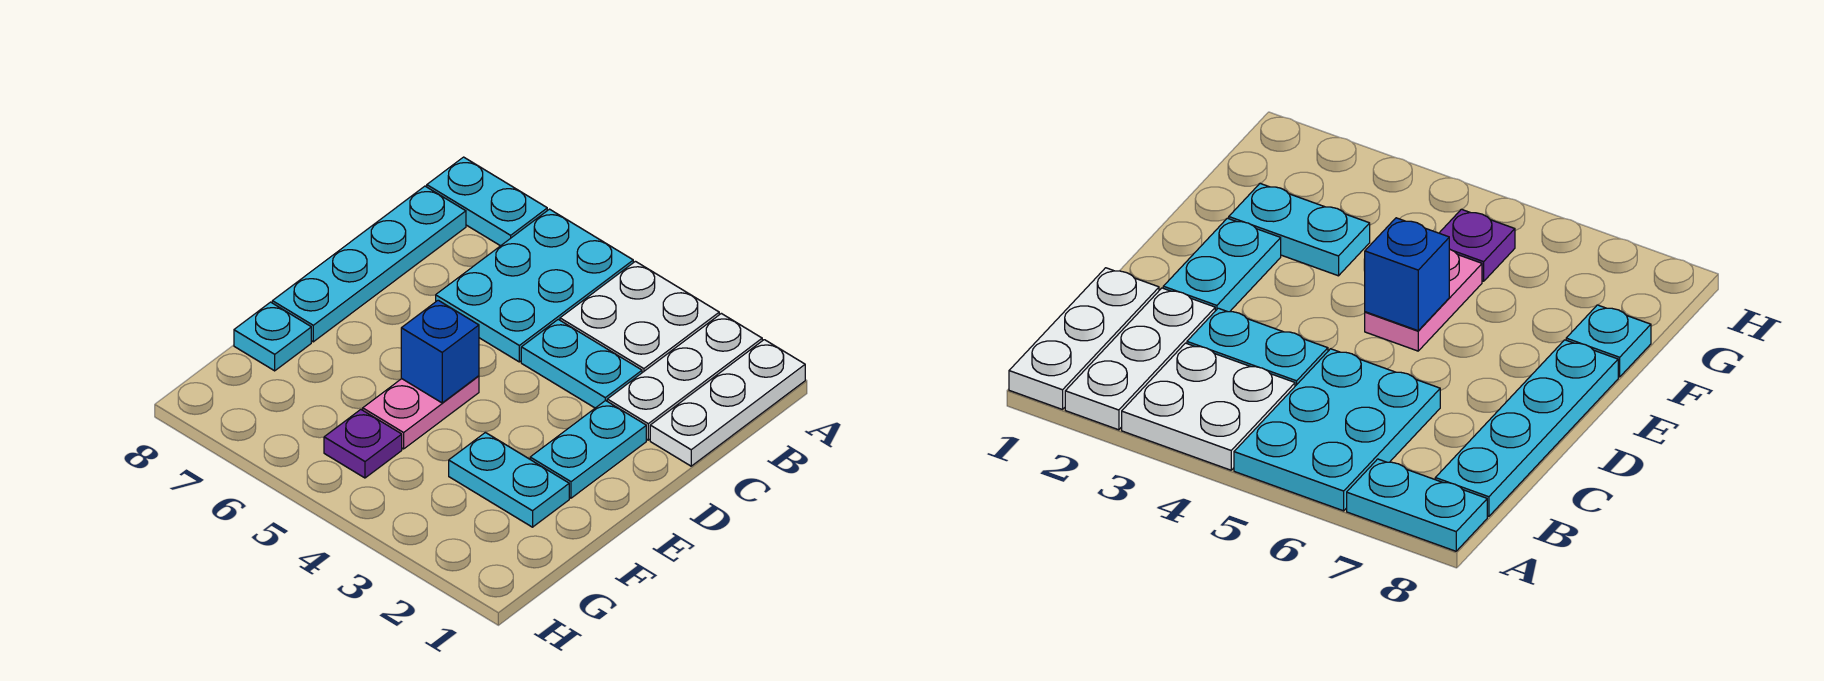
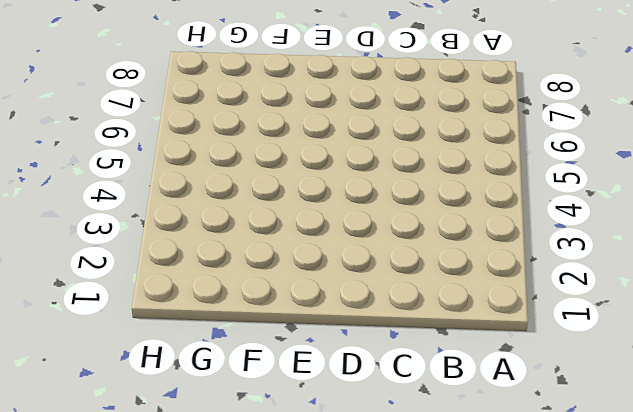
none -> white 1x3 plate [650,340,805,466]
none -> white 1x3 plate [607,313,762,440]
none -> white 2x2 plate [560,261,719,373]

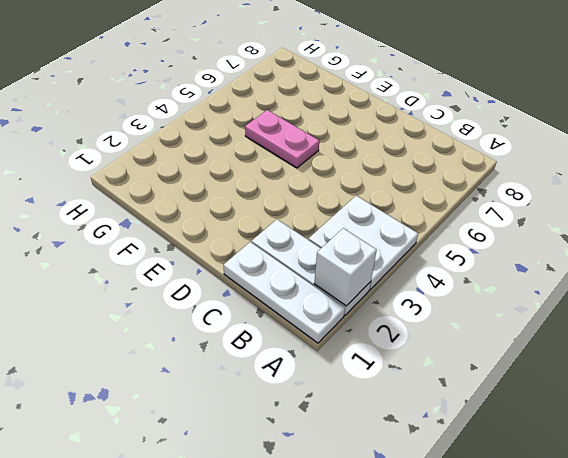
white 1x1 brick [314,228,377,306] -> none
none -> cyan 2x3 plate [436,209,633,362]
none -> cyan 1x2 plate [427,157,547,246]
none -> cyan 1x4 plate [272,186,466,342]

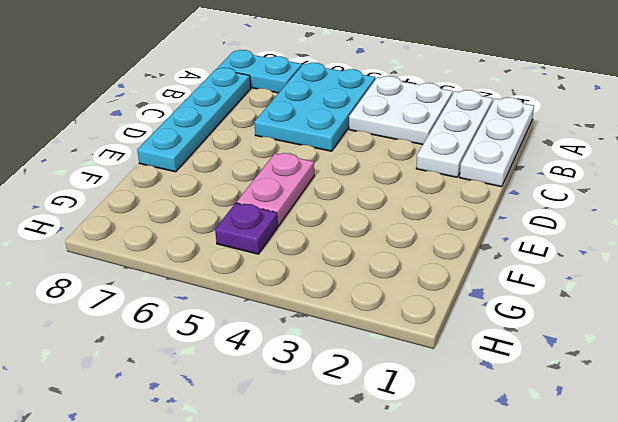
none -> cyan 1x2 plate [521,319,642,408]
none -> cyan 1x2 plate [530,400,646,498]
none -> cyan 1x2 plate [449,433,569,527]

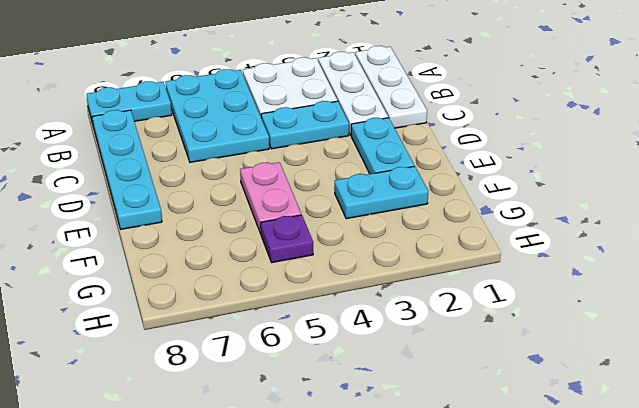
none -> cyan 1x1 plate [234,302,311,371]
none -> blue 1x1 brick [401,300,479,403]

